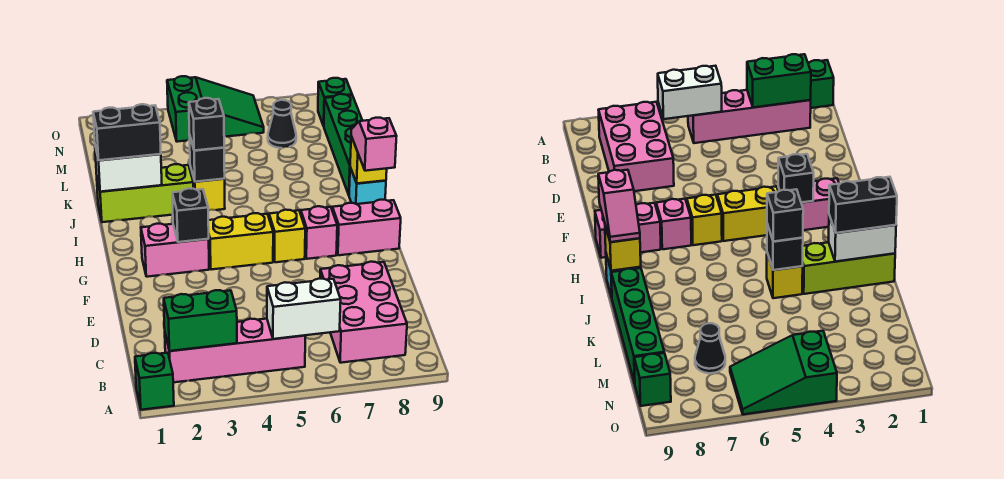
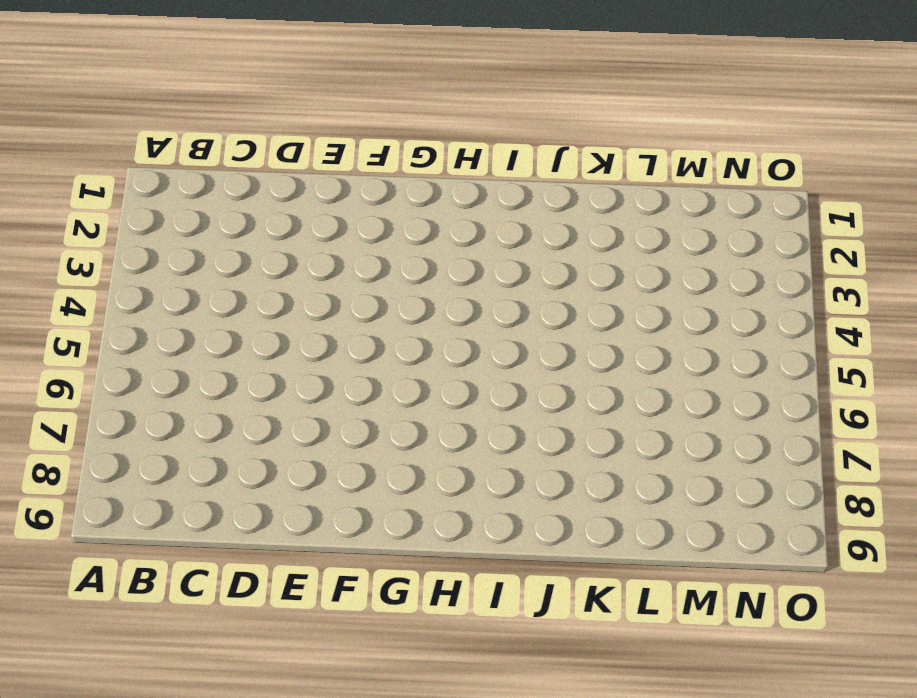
none -> green 1x1 brick [135,353,174,410]
none -> pink 1x4 brick [165,319,305,382]
none -> pink 2x3 brick [320,262,407,363]

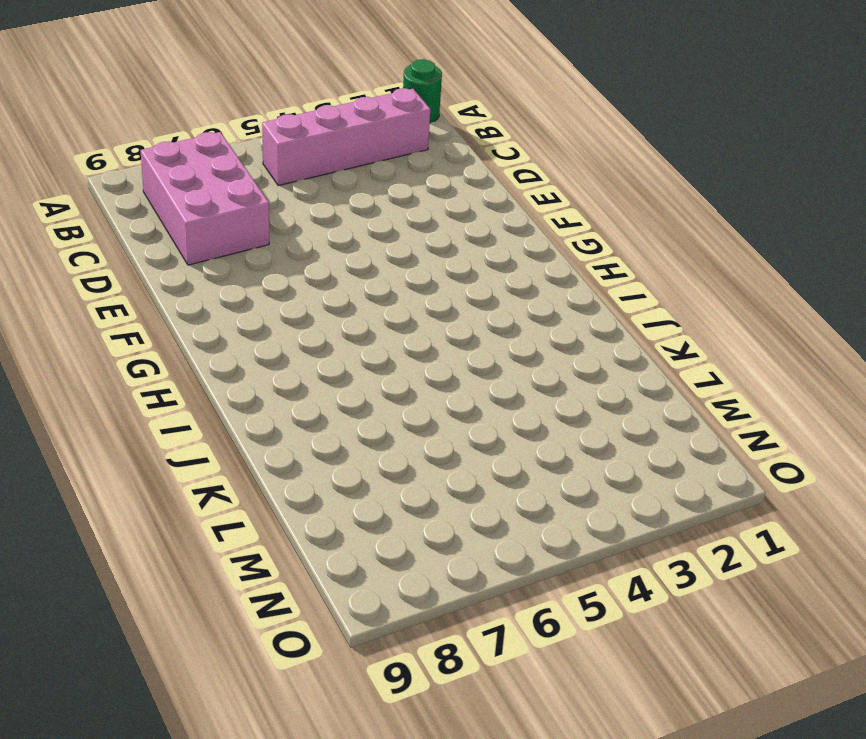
green 1x1 round brick [403,59,442,123] -> green 1x1 brick [135,353,174,410]
none -> pink 1x2 brick [141,224,209,277]
none -> yellow 1x2 brick [208,213,273,270]
none -> yellow 1x1 brick [269,210,305,262]

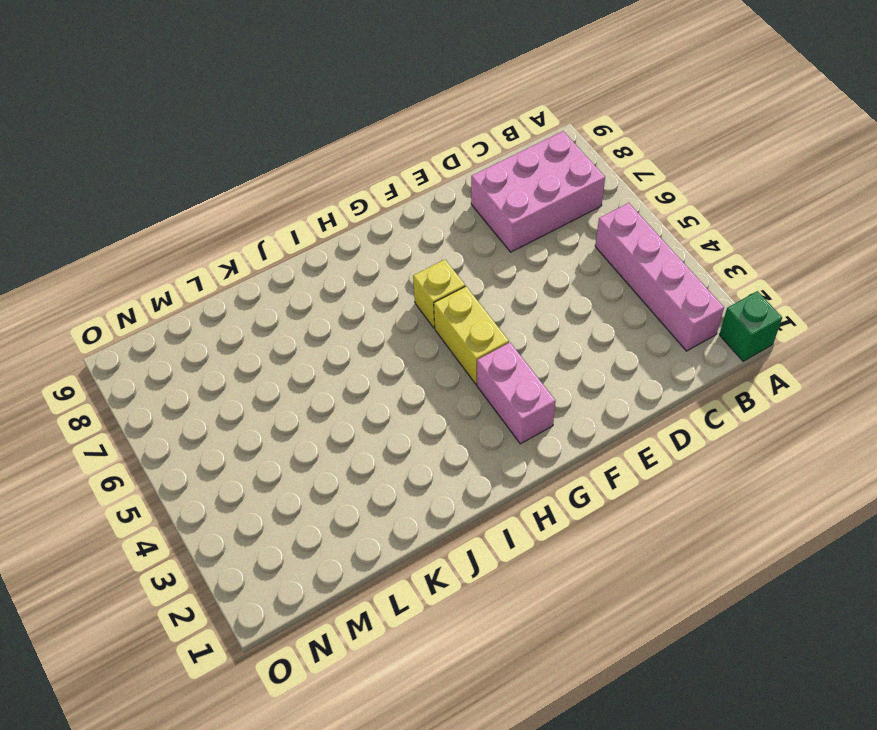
none -> pink 1x1 brick [301,206,337,259]
none -> pink 1x2 brick [332,200,401,255]
none -> cyan 1x1 brick [349,167,386,204]

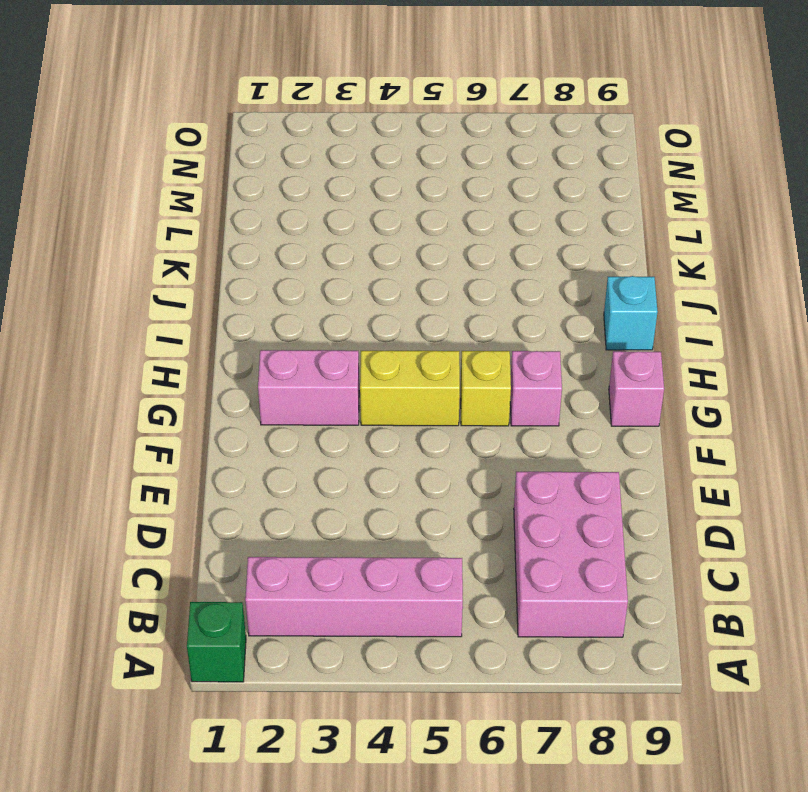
pink 1x1 brick [609,351,664,426] -> pink 1x2 brick [332,200,401,255]
none -> lime 1x3 brick [97,164,193,222]
none -> yellow 1x1 brick [190,166,225,211]
none -> green 1x4 brick [324,94,362,195]

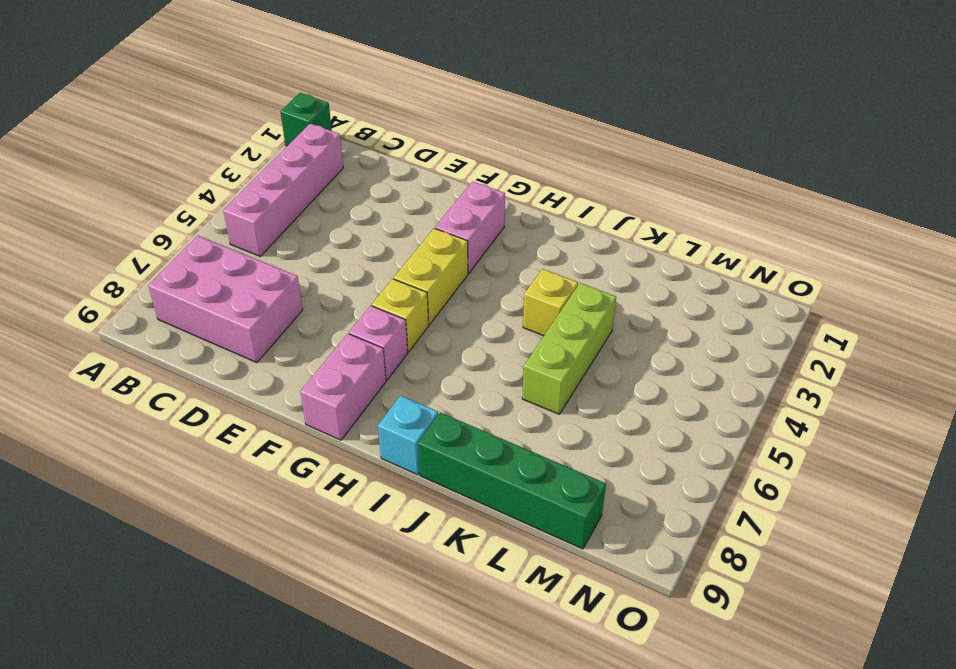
lime 1x3 brick [522,283,616,414] -> lime 1x3 brick moved to [97,164,193,222]
none -> black 1x1 cone [268,100,296,148]
none -> green 2x3 slope [167,76,264,142]
none -> green 1x1 brick [318,78,352,126]

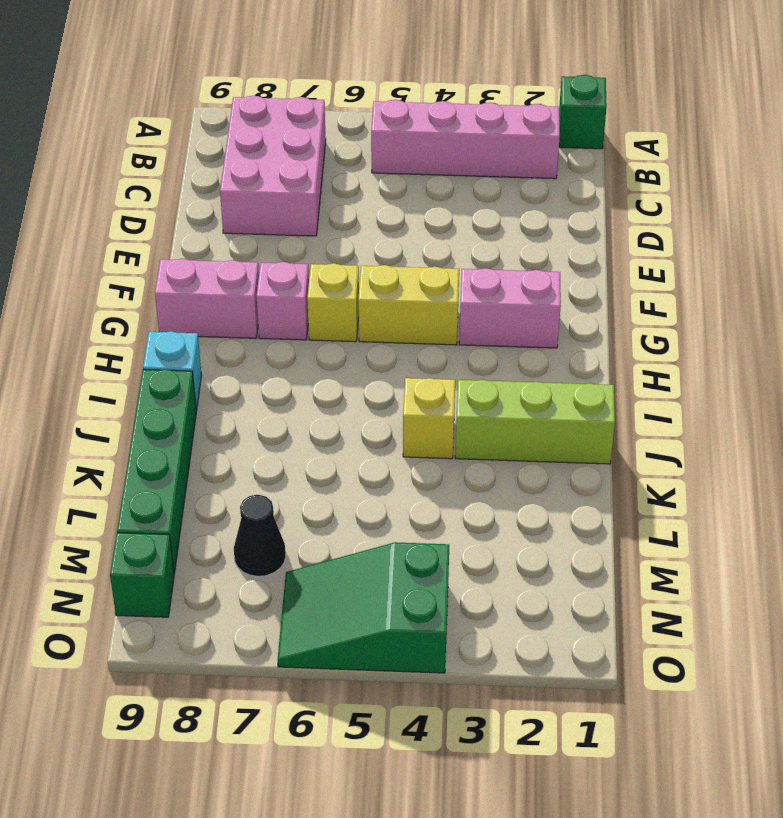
none -> green 1x2 brick [164,290,237,351]
none -> white 1x2 brick [267,279,341,339]
none -> black 1x1 brick [172,188,209,242]

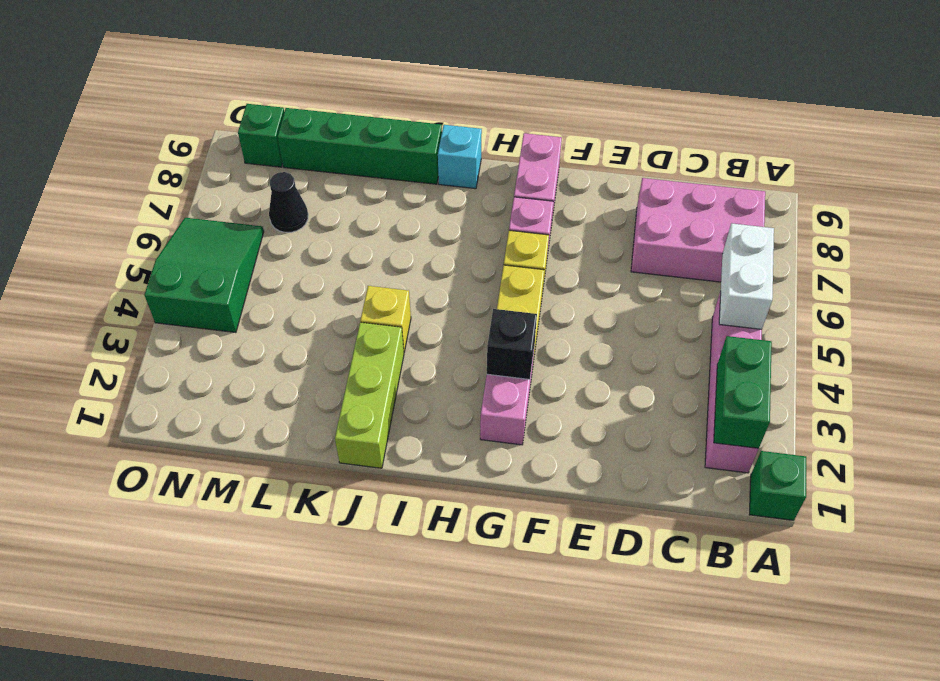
none -> yellow 1x1 brick [350,137,387,184]
none -> white 1x2 brick [95,146,162,192]
none -> black 1x1 brick [189,134,225,182]

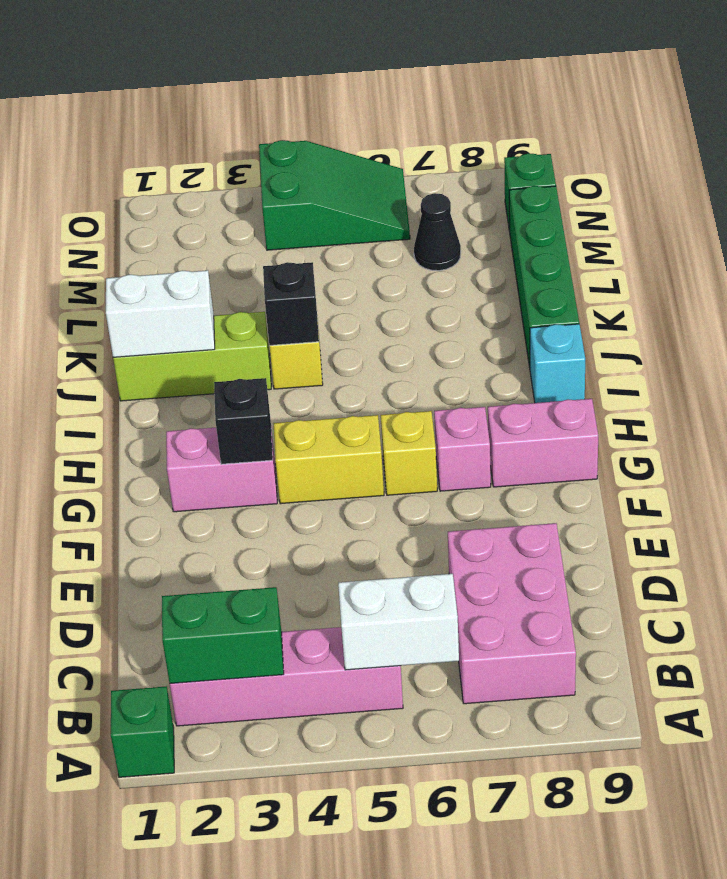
none -> yellow 1x1 brick [350,137,387,184]
none -> pink 1x2 slope [351,118,397,171]
none -> black 1x2 brick [93,104,161,160]

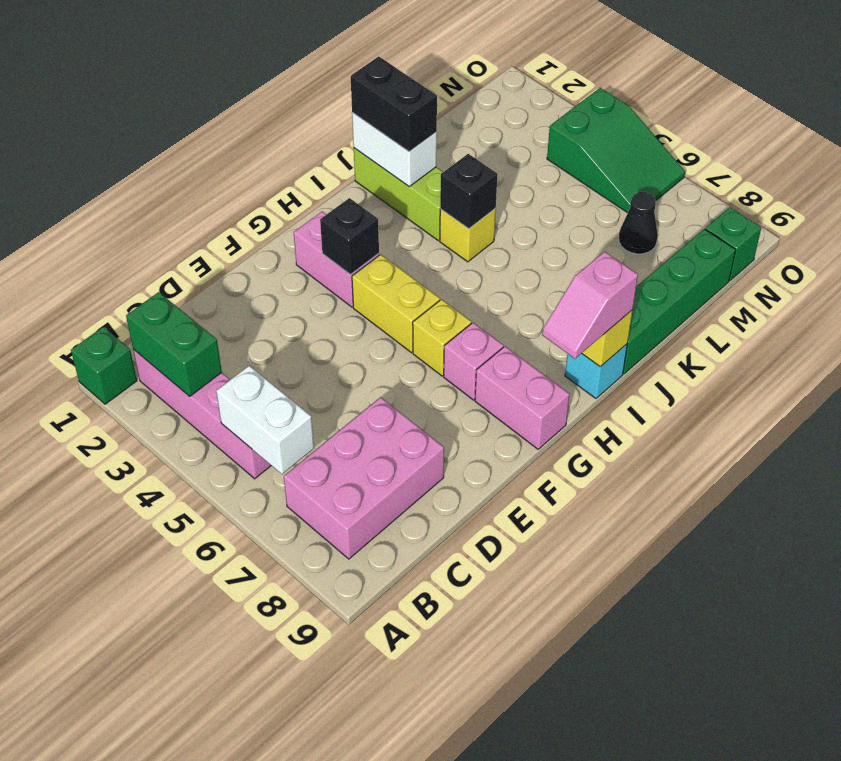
pink 1x2 slope [542,252,638,359] -> pink 1x2 slope turned to [351,118,397,171]
none -> black 1x1 brick [189,98,224,151]

